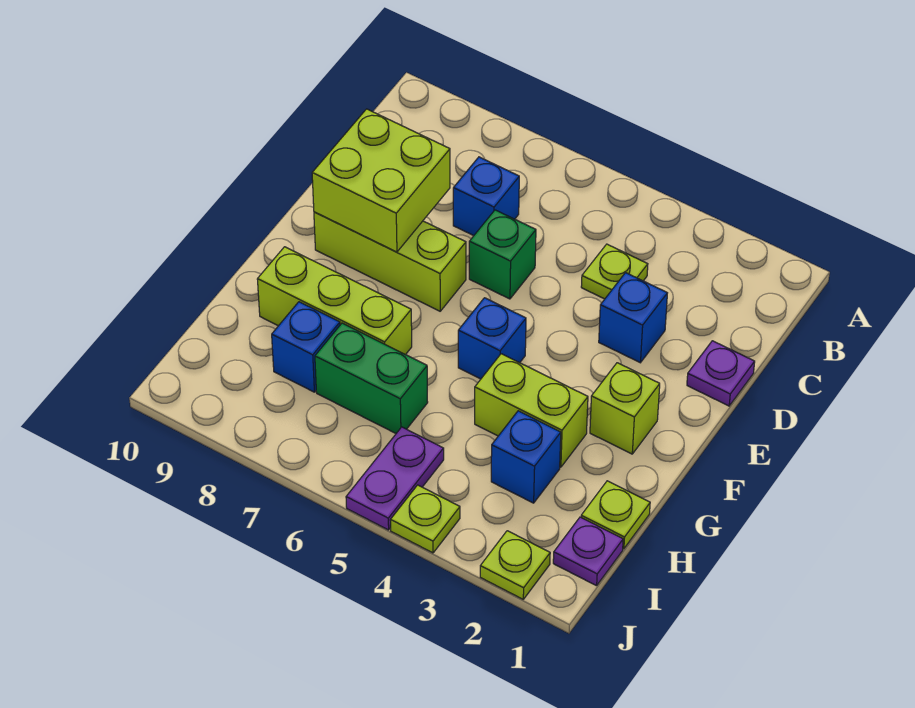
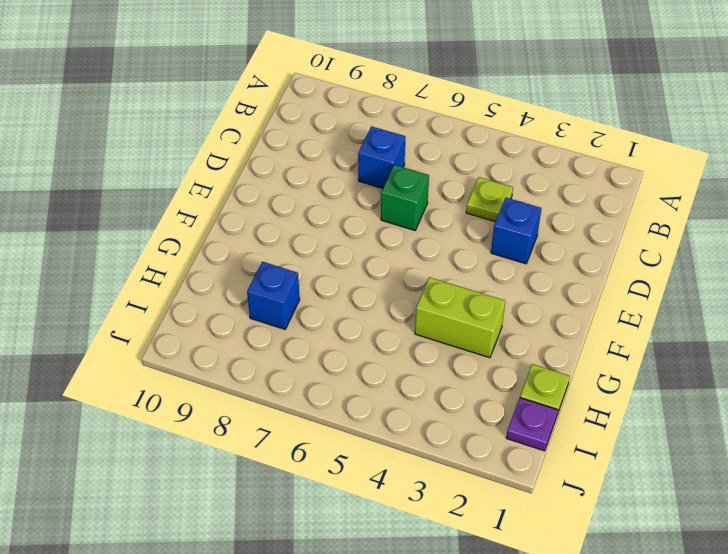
none -> purple 1x1 plate [687,341,755,406]
none -> lime 1x3 brick [314,212,466,311]
none -> lime 1x1 brick [590,363,660,454]

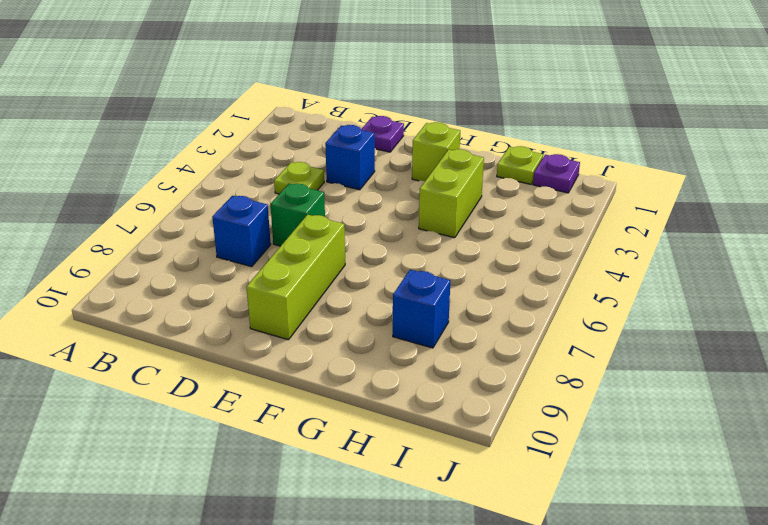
none -> blue 1x1 brick [458,298,526,379]
none -> lime 1x3 brick [257,247,412,355]
none -> blue 1x1 brick [491,411,561,503]

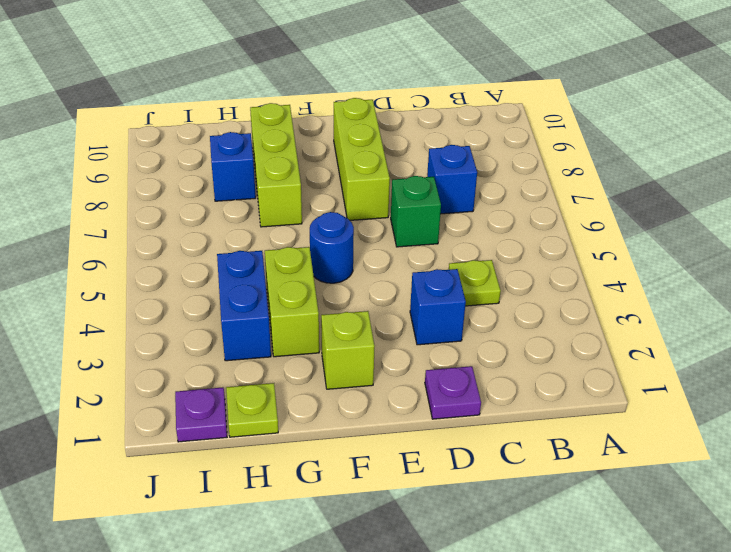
blue 1x1 round brick [310,212,354,283] -> blue 1x1 brick [458,298,526,379]
blue 1x2 brick [217,251,271,361] -> blue 1x1 brick [491,411,561,503]
none -> green 1x2 brick [315,323,428,433]
none -> purple 1x2 plate [346,427,444,530]
none -> lime 1x1 plate [480,531,550,599]

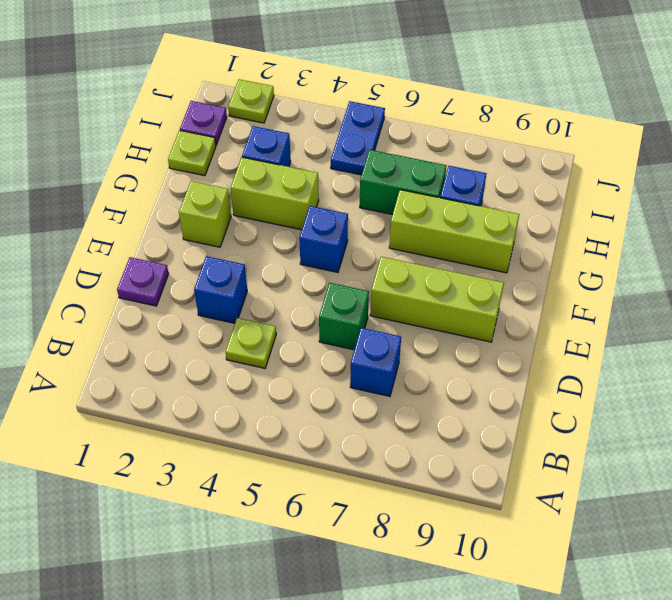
blue 1x2 plate [331,101,385,175] -> purple 1x2 plate [346,427,444,530]
none -> lime 1x1 plate [390,485,460,553]
none -> lime 2x2 brick [312,109,450,252]

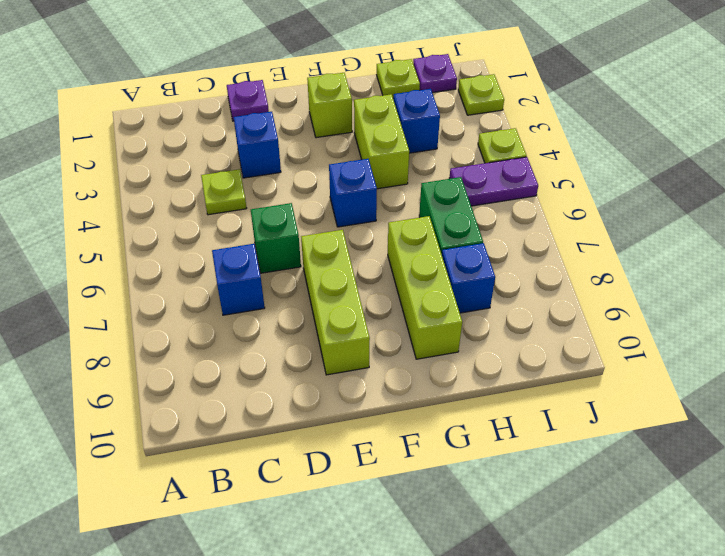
none -> lime 2x2 brick [312,109,450,252]

